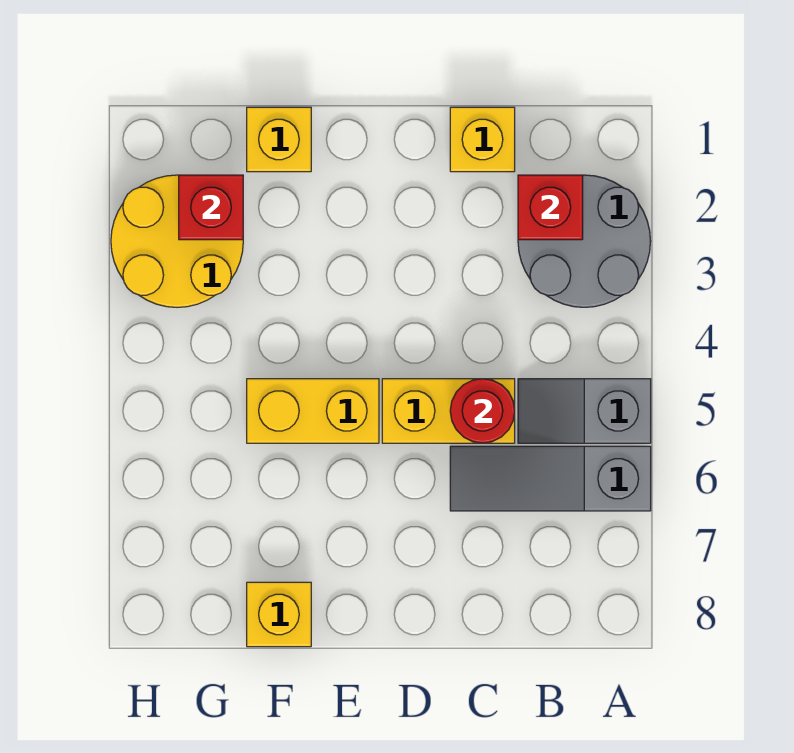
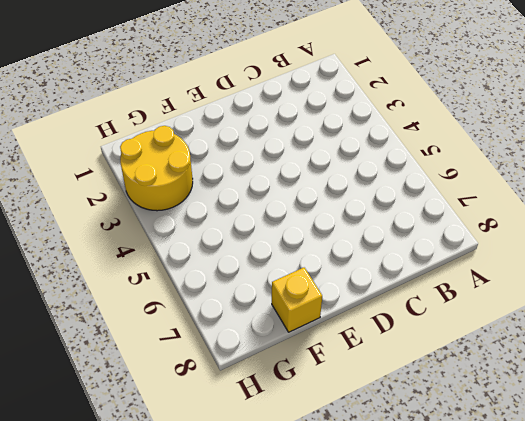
none -> grey 2x2 round brick [518,175,651,307]
none -> grey 1x2 slope [518,379,651,443]
none -> grey 1x3 slope [450,446,651,511]

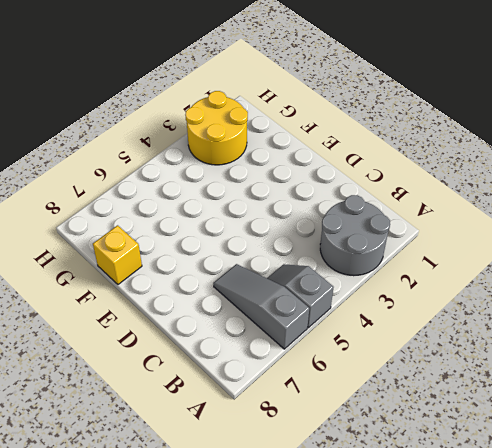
none -> yellow 1x1 brick [450,107,515,172]
none -> yellow 1x2 brick [382,379,515,443]
none -> yellow 1x2 brick [247,379,379,443]

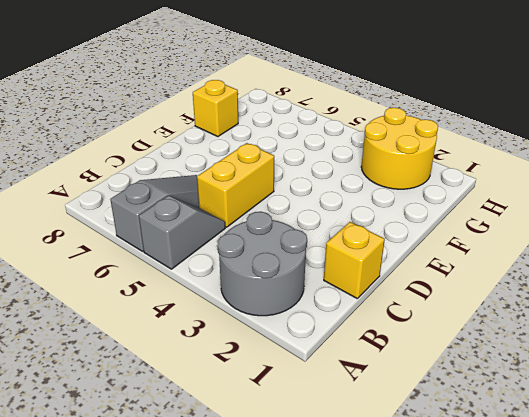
none -> yellow 1x2 brick [247,379,379,443]
none -> yellow 1x1 brick [247,107,311,172]
none -> red 1x1 brick [518,175,583,240]

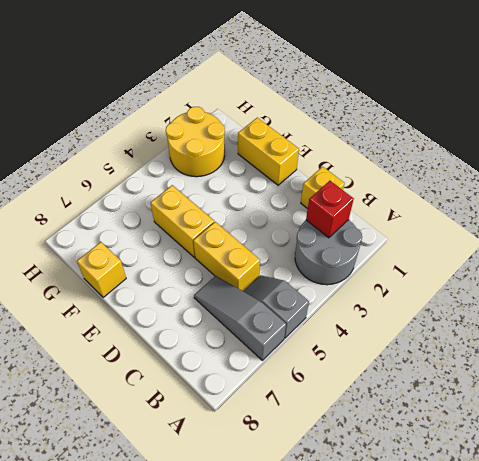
yellow 1x2 brick [238,118,299,185] -> yellow 1x1 brick [247,107,311,172]
none -> red 1x1 round brick [450,379,515,443]
none -> red 1x1 brick [179,175,243,240]

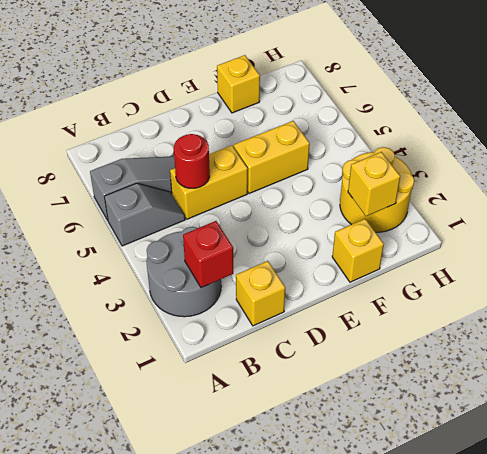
yellow 1x1 brick [348,152,400,216] -> red 1x1 brick [179,175,243,240]

